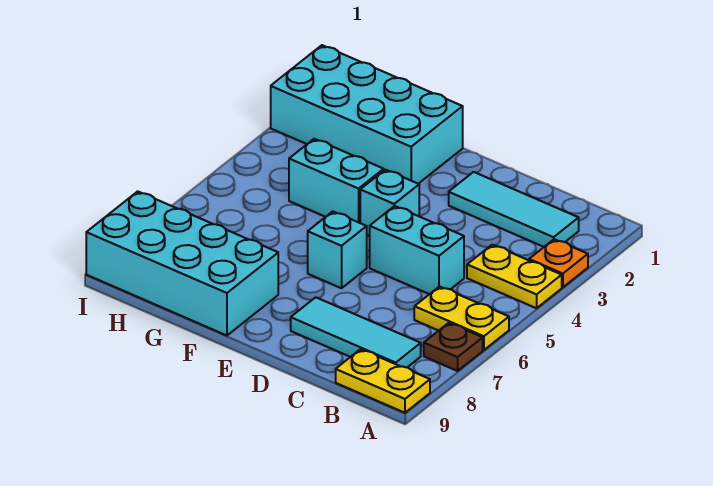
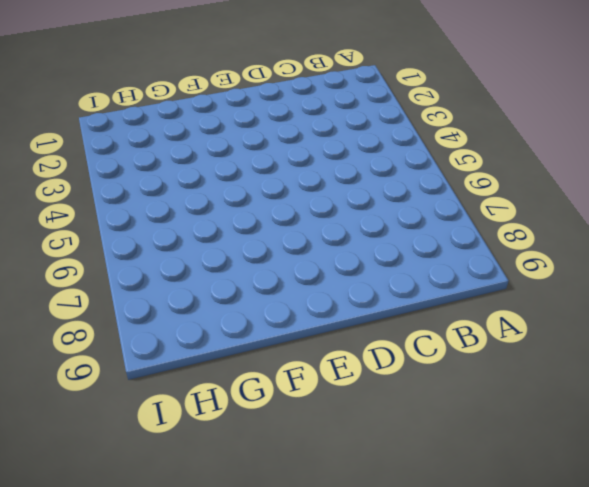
none -> orange 1x1 plate [529,239,588,287]
none -> yellow 1x2 plate [467,245,562,308]
none -> yellow 1x2 plate [414,286,509,350]

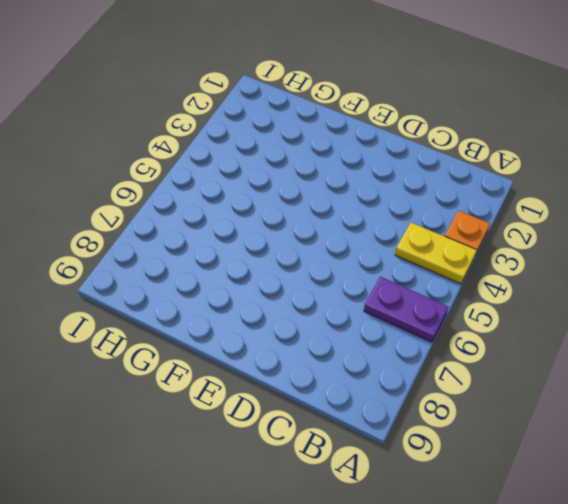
purple 1x2 plate [364,277,448,342] -> yellow 1x2 plate [414,286,509,350]
none -> brown 1x1 plate [424,323,483,371]
none -> yellow 1x2 plate [336,349,430,413]
none -> cyan 1x3 tile [449,172,579,247]

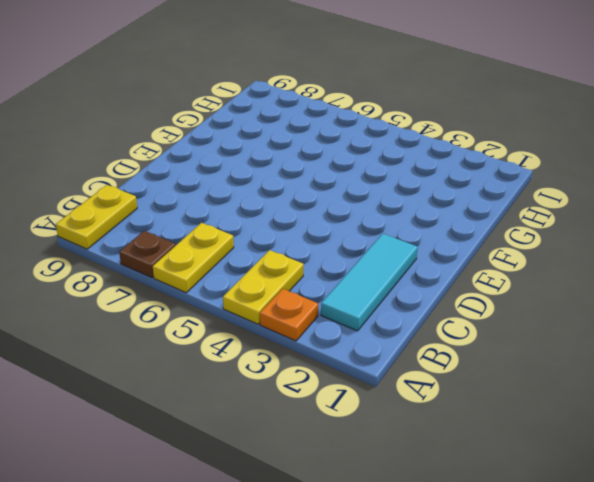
none -> cyan 1x3 tile [291,297,421,367]
none -> cyan 1x2 brick [370,206,464,294]
none -> cyan 1x1 brick [360,170,419,236]

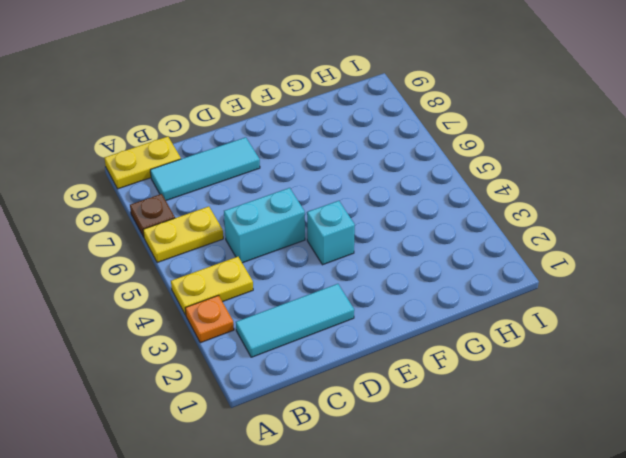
none -> cyan 1x1 brick [308,211,367,288]
none -> cyan 2x4 brick [271,45,463,184]
none -> cyan 1x2 brick [289,139,384,223]

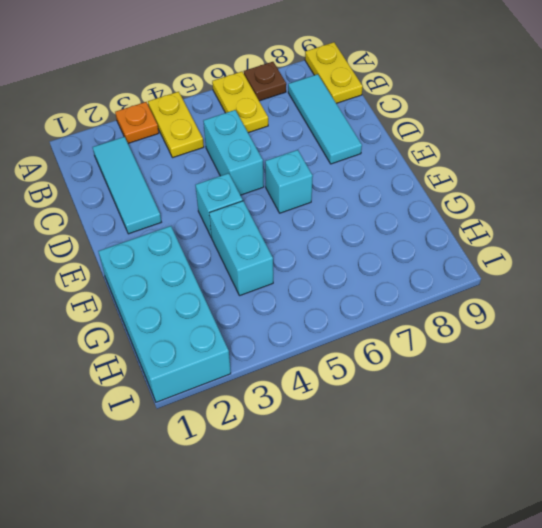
none -> cyan 2x4 brick [86,191,278,336]

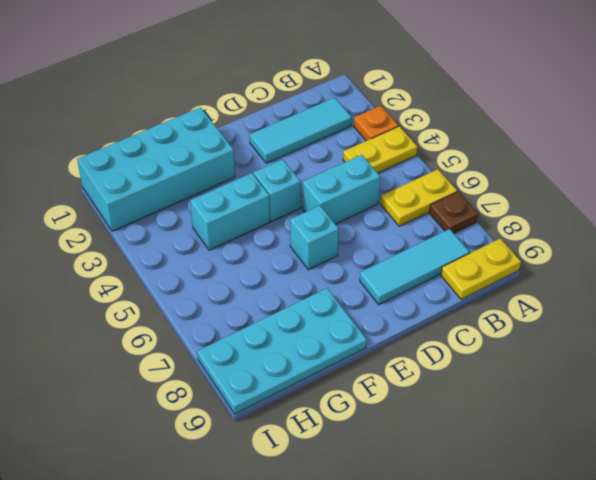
cyan 2x4 plate [197,288,367,414] -> cyan 2x4 brick [86,191,278,336]

